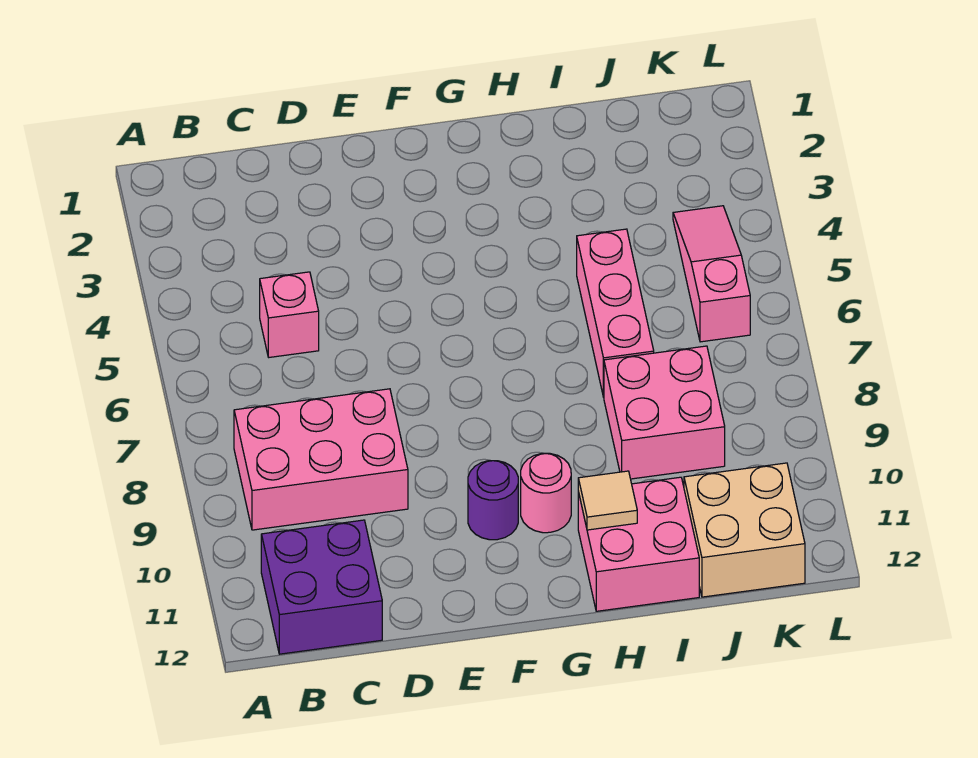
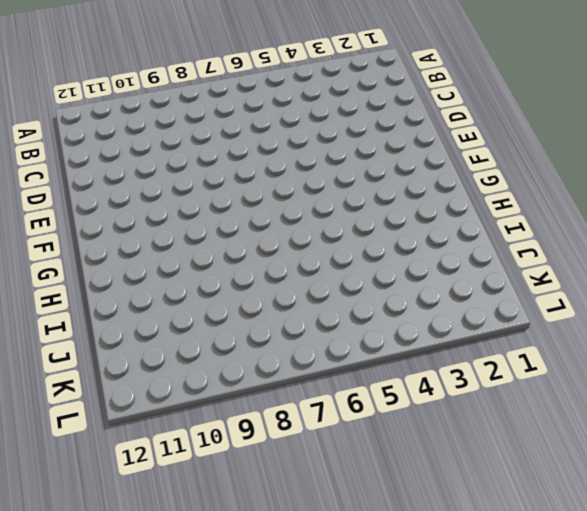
none -> pink 2x3 brick [234,389,408,530]
none -> purple 2x2 brick [261,520,382,654]

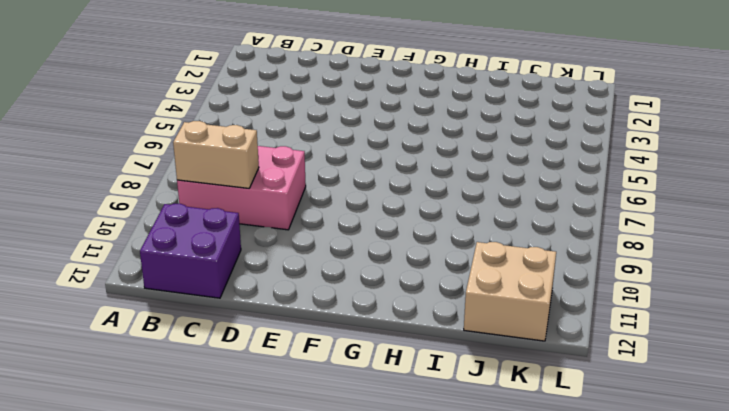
tan 1x2 brick [173,121,259,188] -> none
none -> pink 1x1 brick [260,272,319,357]
none -> purple 1x1 round brick [468,461,518,540]

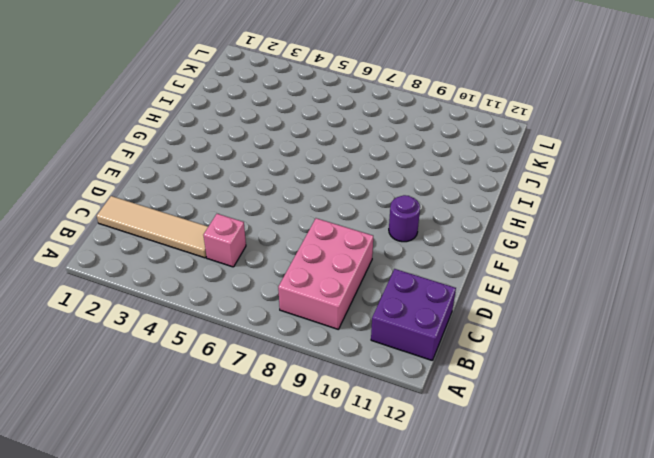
tan 1x4 tile [97,196,208,258] -> none
none -> pink 1x1 round brick [521,453,571,533]
none -> pink 2x2 brick [578,477,699,611]

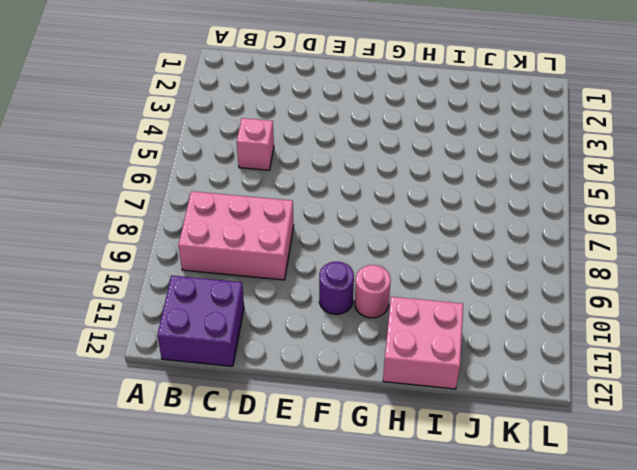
none -> pink 1x3 brick [577,229,654,397]
none -> pink 2x2 brick [604,346,725,479]

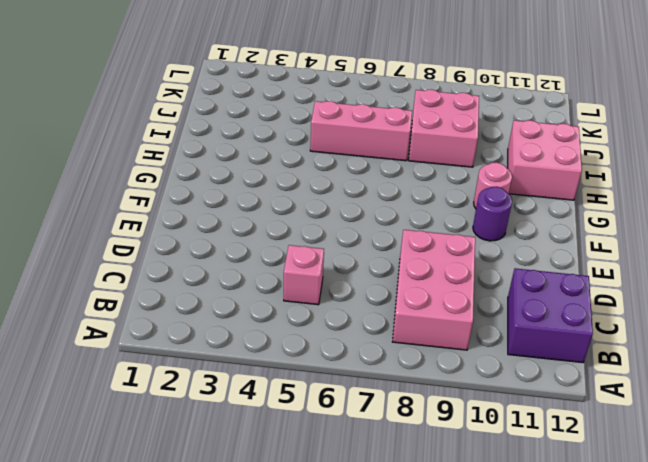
none -> tan 2x2 brick [684,463,805,597]
none -> pink 1x3 slope [673,206,750,342]

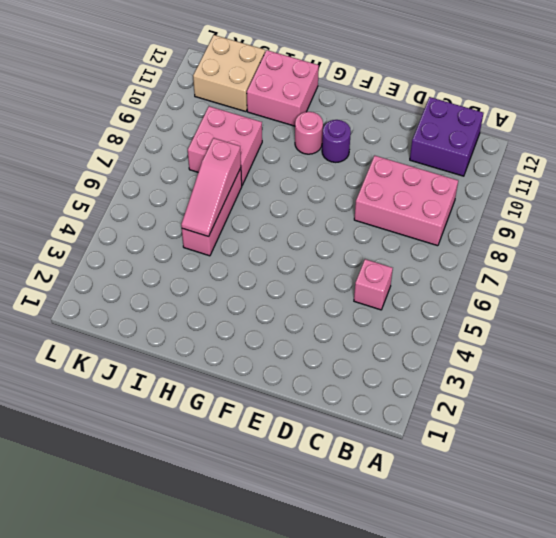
pink 1x3 slope [181,138,241,237] -> pink 1x3 slope moved to [673,206,750,342]
none -> tan 1x1 tile [578,471,637,530]

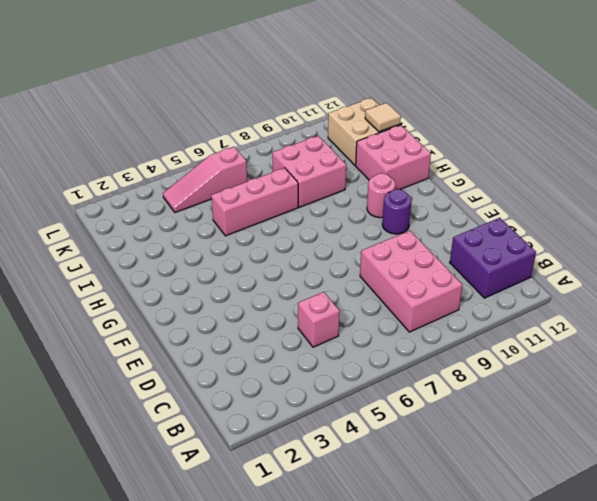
tan 1x1 tile [365,103,401,132] -> tan 1x1 tile moved to [578,471,637,530]

